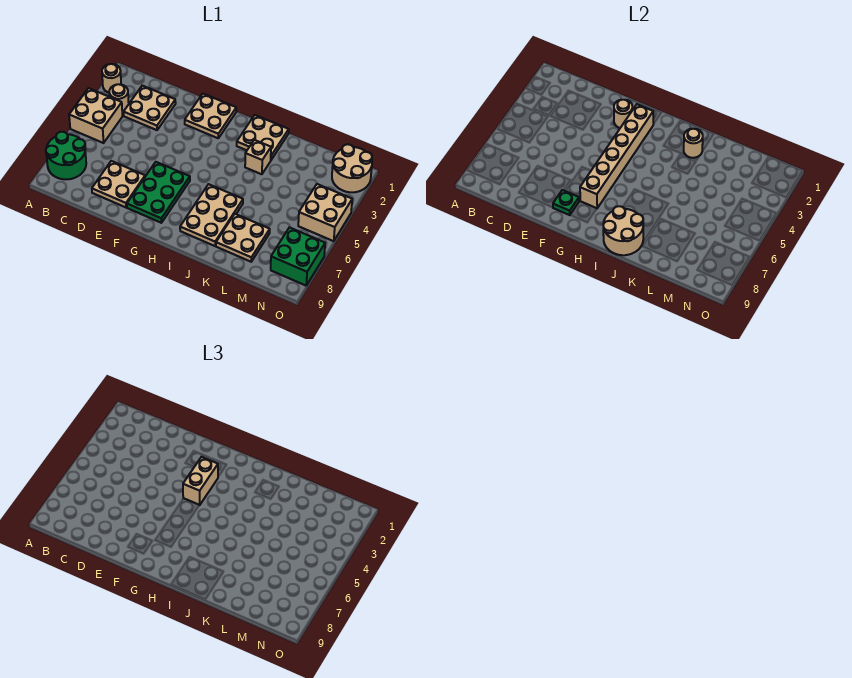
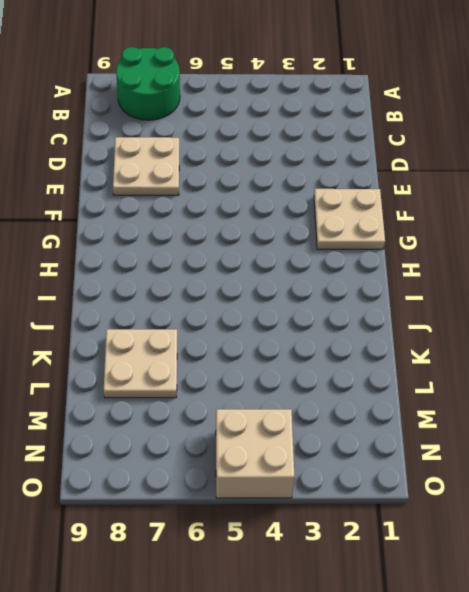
none -> tan 1x1 round brick [102,64,121,92]
none -> tan 2x2 brick [69,88,122,143]
none -> tan 1x1 round brick [109,84,129,113]

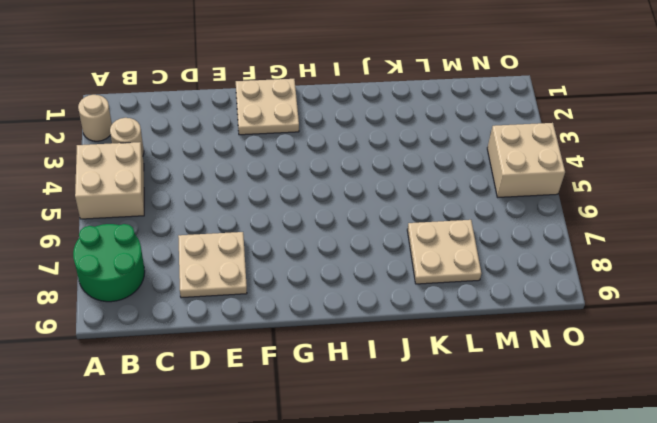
none -> tan 2x2 plate [124,86,176,130]
none -> green 2x3 plate [127,162,190,223]
none -> tan 2x2 plate [237,115,289,160]

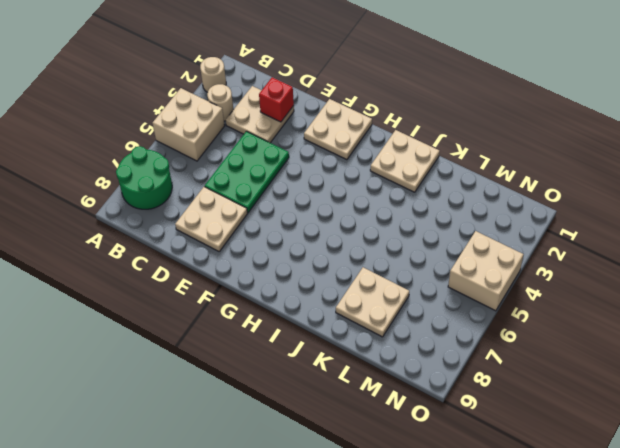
red 1x1 brick [259,77,294,122] -> none
green 2x3 plate [205,131,289,213] -> green 2x3 plate moved to [127,162,190,223]
none -> tan 2x3 plate [180,184,243,246]
none -> tan 1x1 brick [245,140,271,174]
none -> tan 2x2 round brick [332,144,372,192]

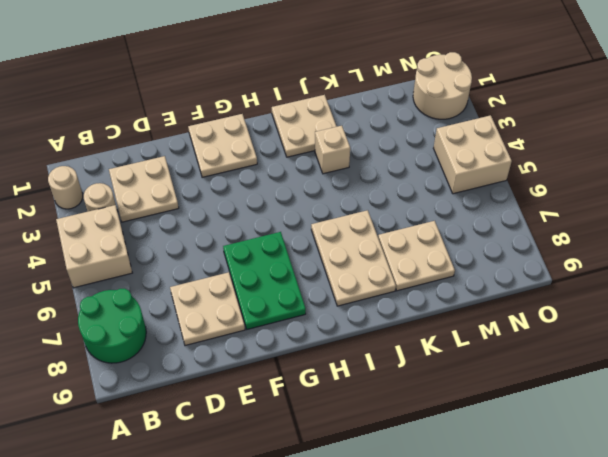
none -> green 2x2 brick [271,227,325,285]
none -> tan 1x1 round brick [614,100,632,128]
none -> green 1x1 plate [553,190,579,215]

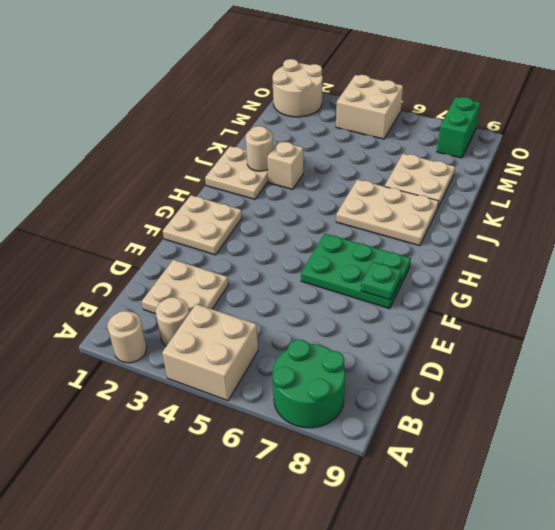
green 1x2 brick [437,97,480,158] -> green 2x2 brick [271,227,325,285]
none -> tan 2x2 plate [92,161,145,207]
none -> tan 1x1 round brick [614,100,632,128]
none -> tan 1x6 brick [580,104,653,208]

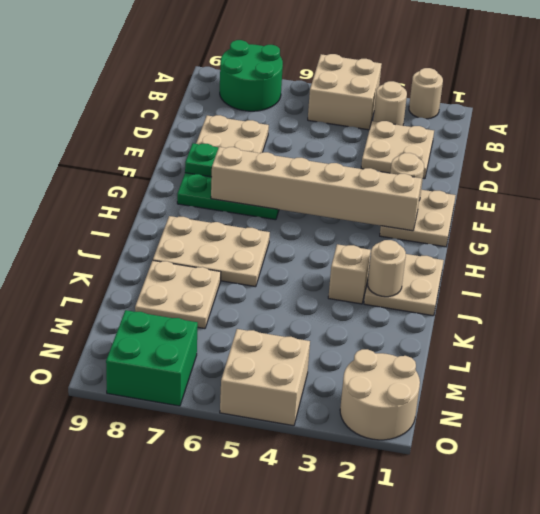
none -> tan 2x2 round brick [603,206,643,255]
none -> tan 1x2 brick [183,457,218,505]

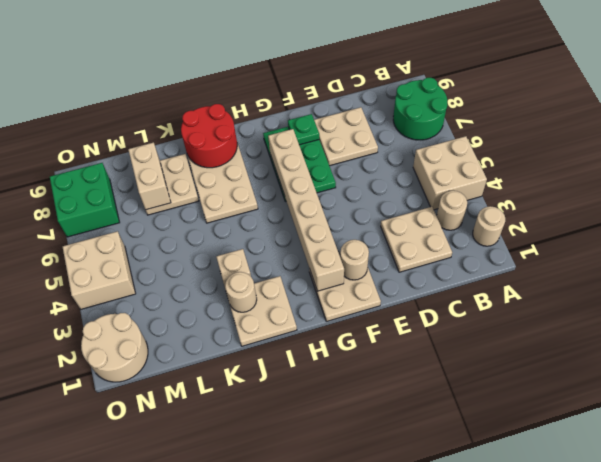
red 2x2 round brick [181,104,237,168] -> tan 2x2 round brick [603,206,643,255]
tan 1x2 brick [128,142,171,210] -> tan 1x2 brick moved to [183,457,218,505]

